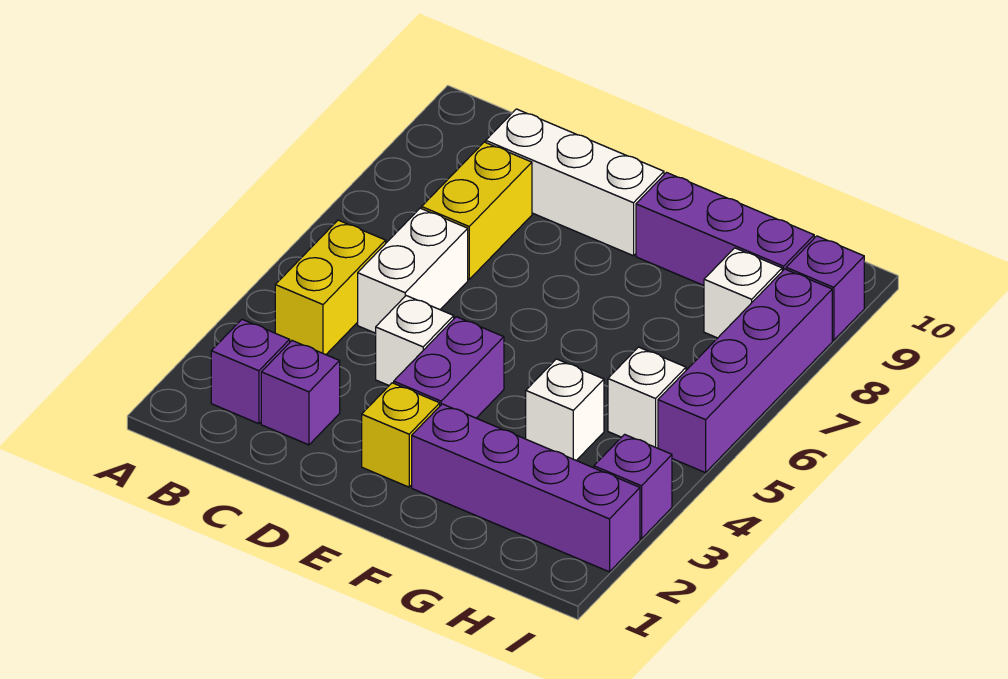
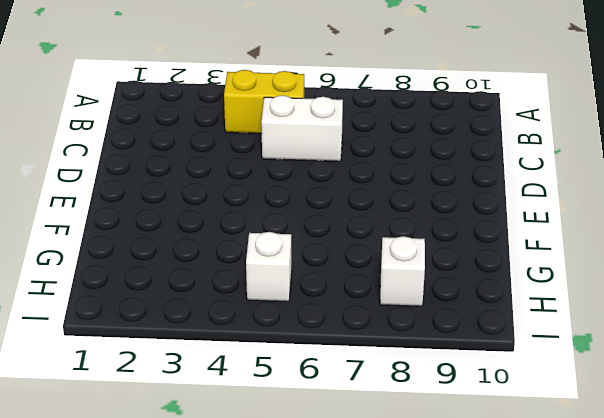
none -> purple 1x1 brick [211,319,290,424]
none -> purple 1x1 brick [261,341,340,445]
none -> yellow 1x2 brick [422,142,532,279]

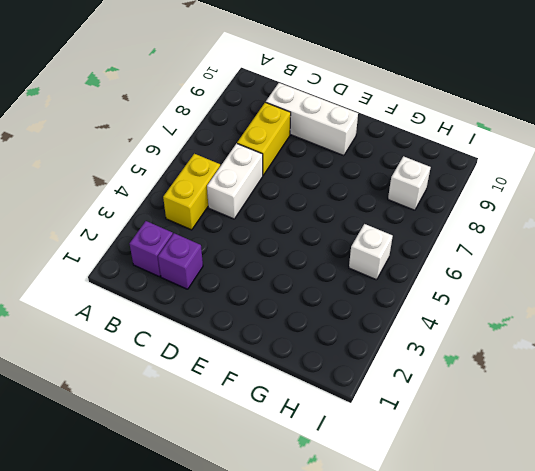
none -> white 1x1 brick [376,296,454,385]
none -> yellow 1x1 brick [362,383,440,487]
none -> purple 1x2 brick [394,317,504,418]

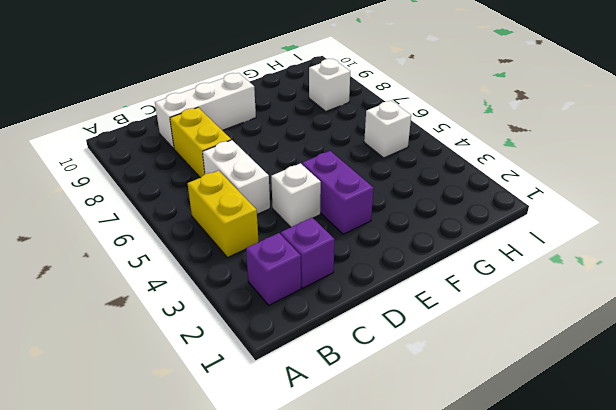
none -> yellow 1x1 brick [362,383,440,487]
none -> purple 1x4 brick [412,404,640,572]
none -> purple 1x3 brick [636,173,814,285]

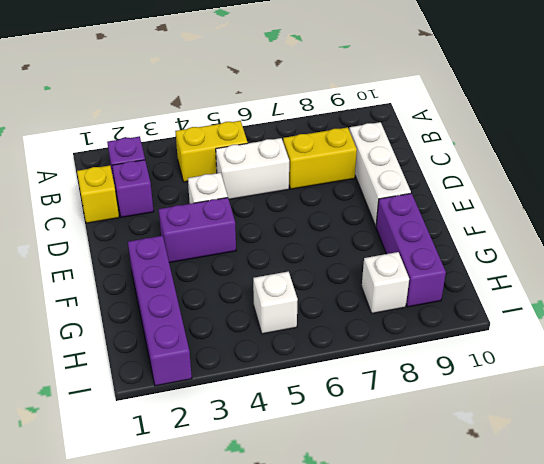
yellow 1x1 brick [77,166,119,223] -> yellow 1x1 brick moved to [362,383,440,487]
none -> white 1x1 brick [526,359,604,460]
none -> purple 1x1 brick [594,434,672,539]
none -> purple 1x4 brick [658,269,832,473]

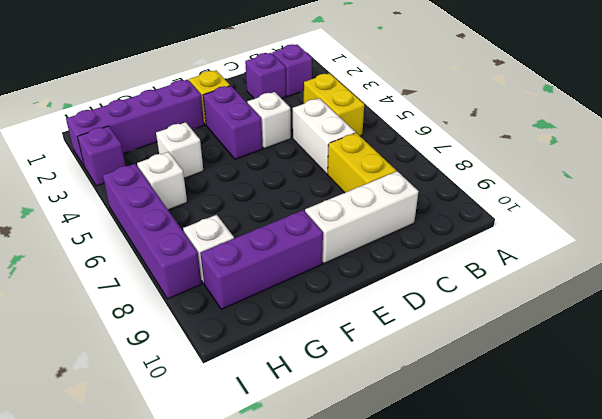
none -> purple 1x1 brick [786,236,864,340]

